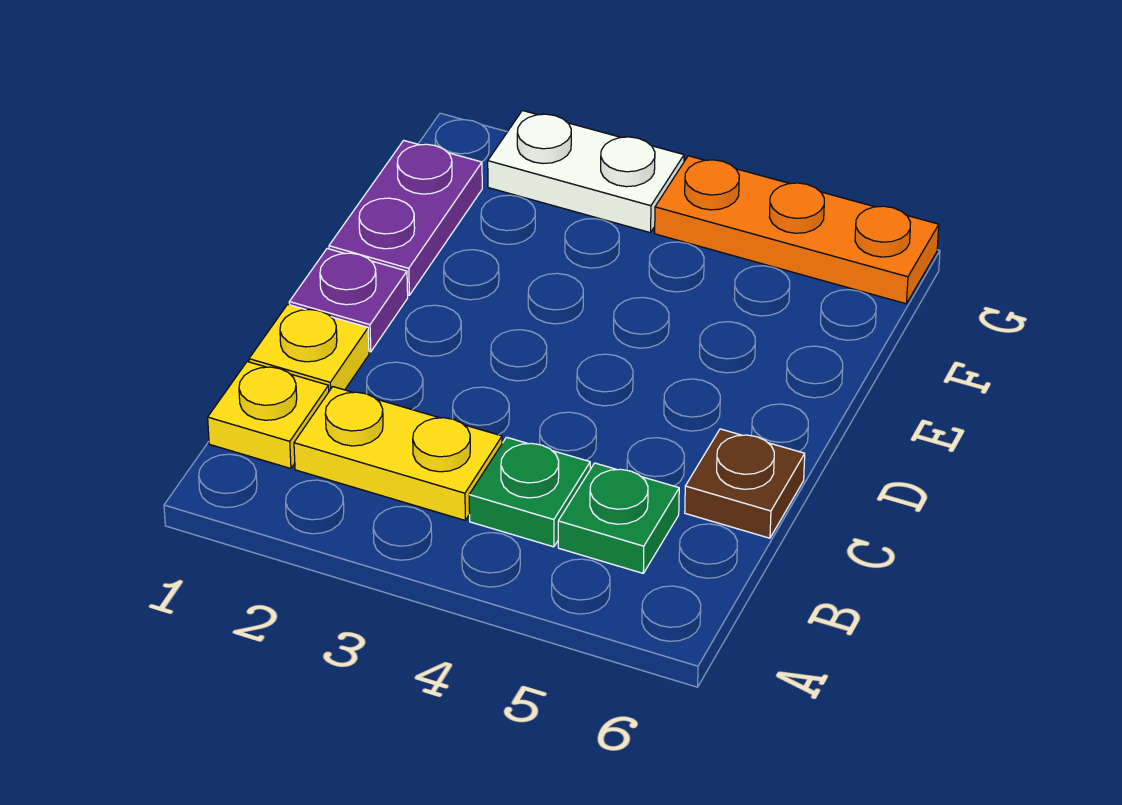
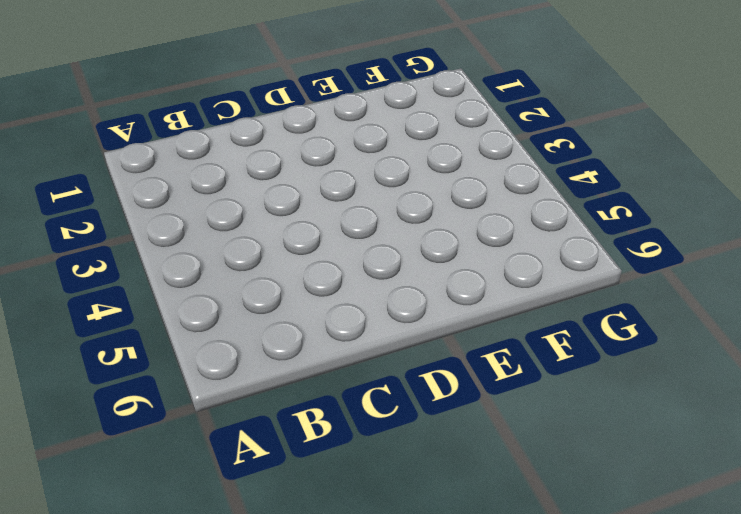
none -> yellow 1x1 plate [208,362,329,469]
none -> yellow 1x2 plate [294,387,502,520]

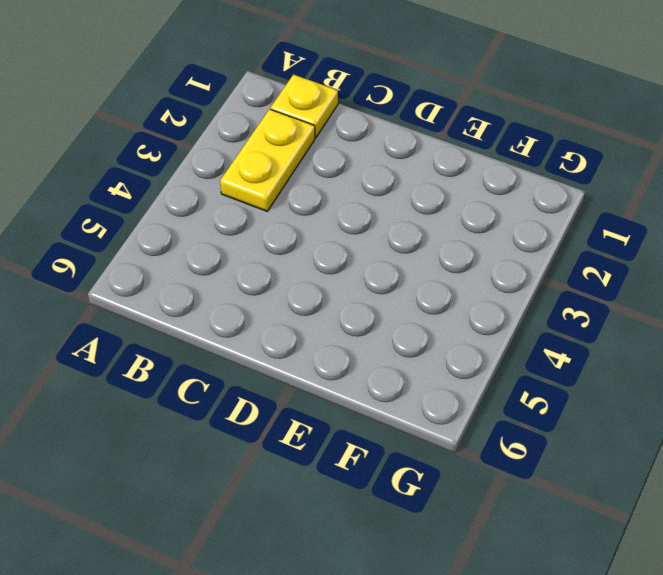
none -> green 1x1 plate [469,437,590,547]
none -> green 1x1 plate [558,463,679,573]

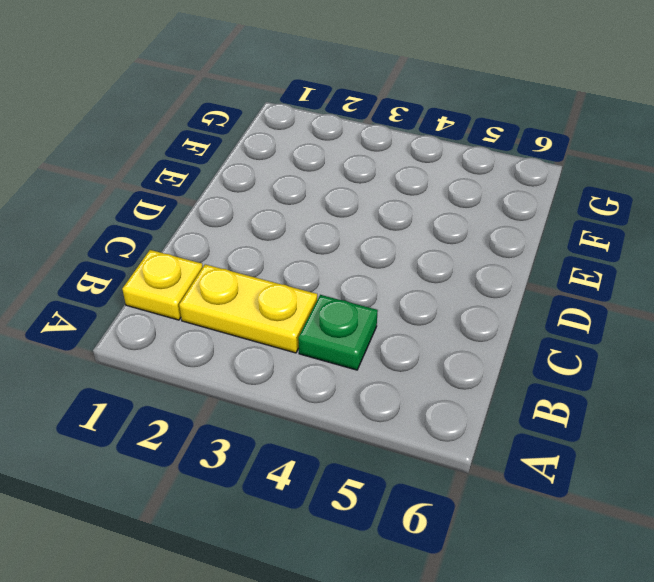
none -> green 1x1 plate [558,463,679,573]
none -> yellow 1x1 plate [249,304,369,391]

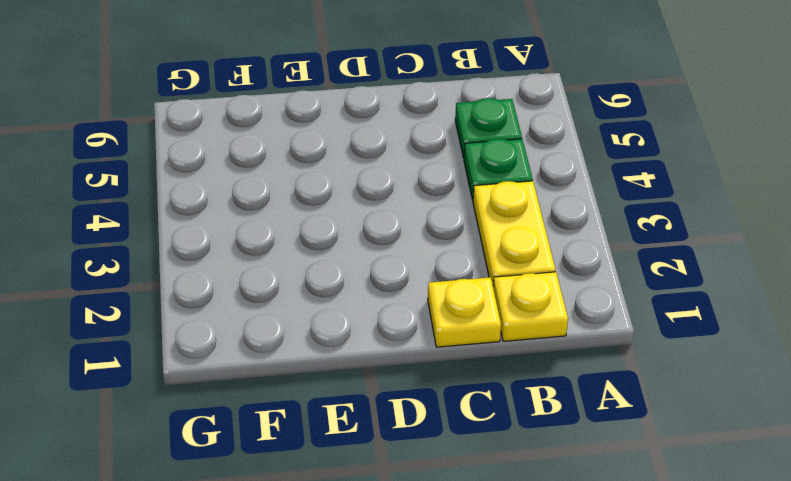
none -> brown 1x1 plate [685,429,805,538]
none -> purple 1x1 plate [289,249,408,352]

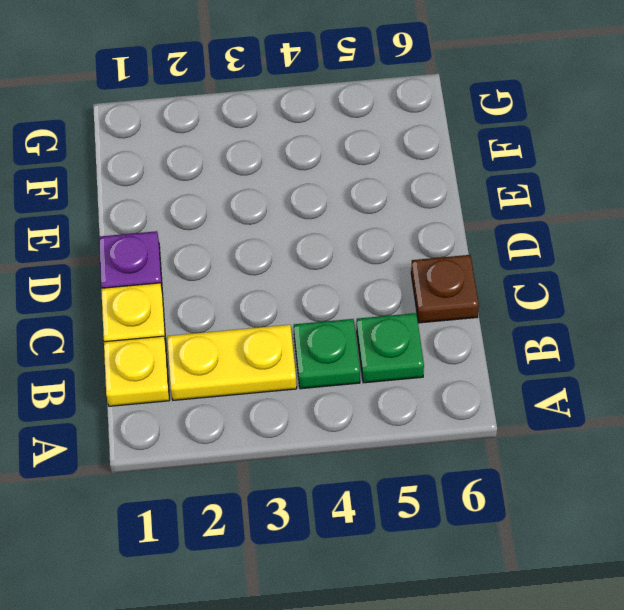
none -> purple 1x2 plate [329,140,482,295]
none -> white 1x2 plate [488,111,684,233]

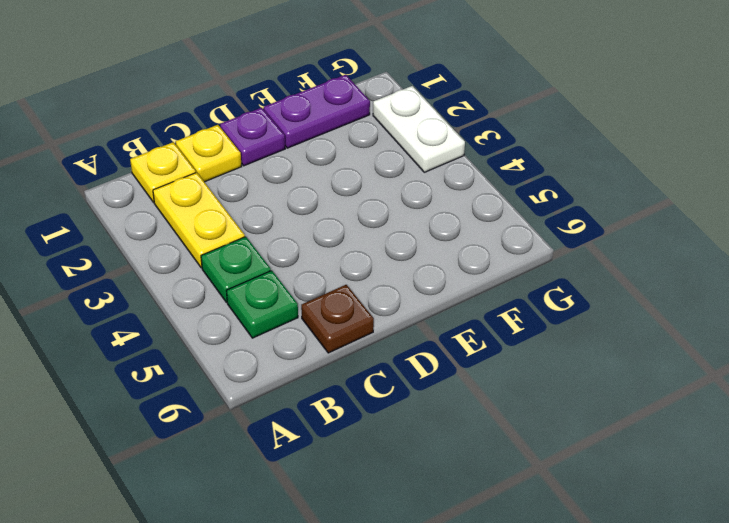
none -> orange 1x3 plate [655,156,939,304]

